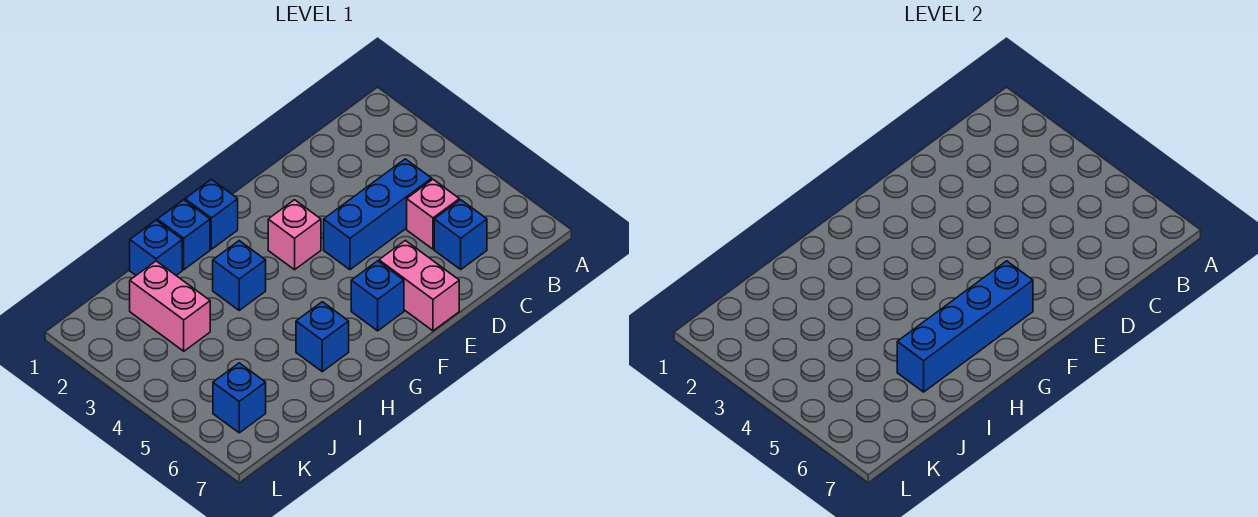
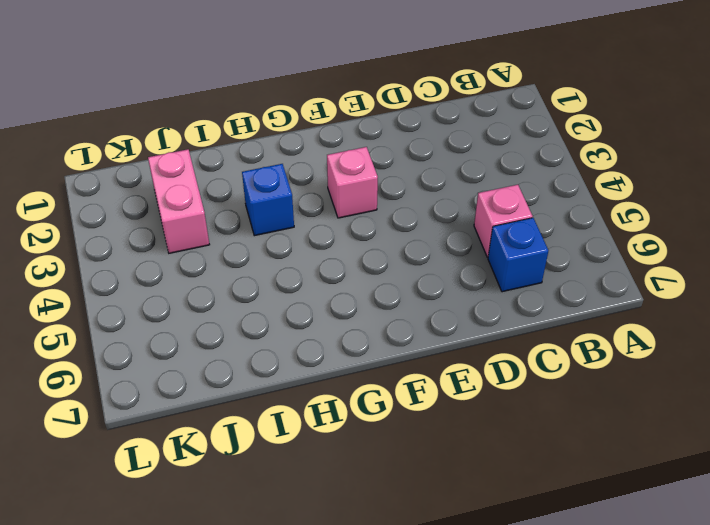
none -> blue 1x3 brick [324,159,432,270]
none -> pink 1x2 brick [379,241,459,331]
none -> blue 1x1 brick [351,261,404,331]

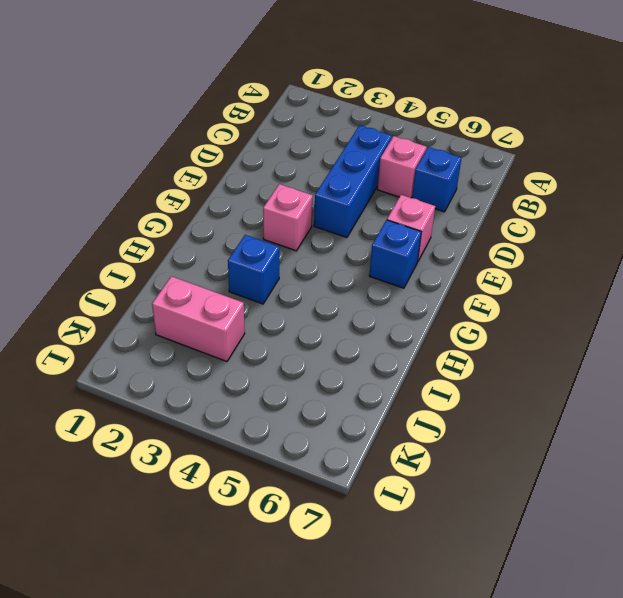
pink 1x1 brick [387,195,435,261] -> pink 1x2 brick [379,241,459,331]
none -> blue 1x1 brick [185,179,238,249]
none -> blue 1x1 brick [157,200,210,270]
none -> blue 1x1 brick [296,302,349,372]

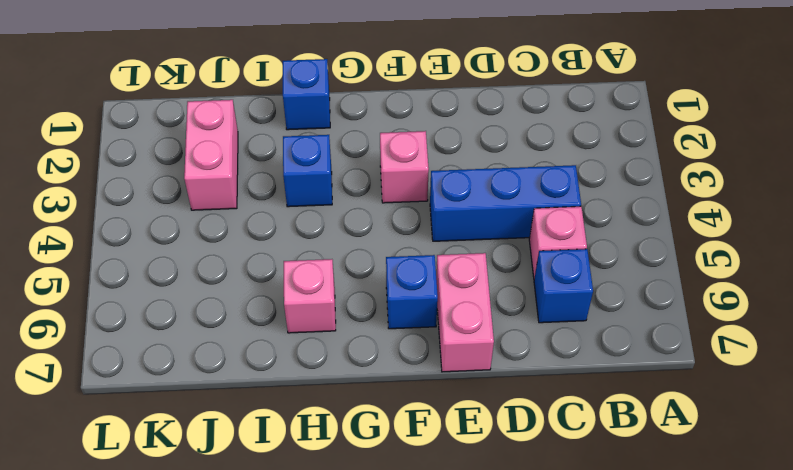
pink 1x1 brick [284,259,336,333] -> blue 1x1 brick [296,302,349,372]
none -> blue 1x1 brick [185,179,238,249]
none -> blue 1x1 brick [130,220,182,275]
none -> blue 1x1 brick [213,363,266,433]

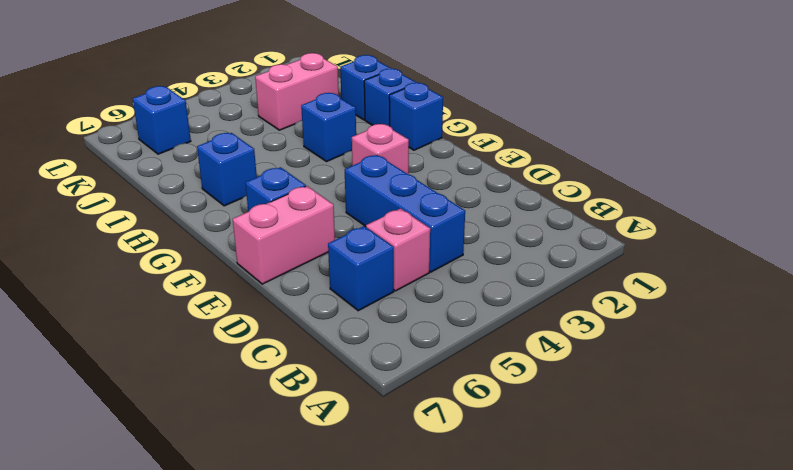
none -> blue 1x4 brick [897,261,1033,392]

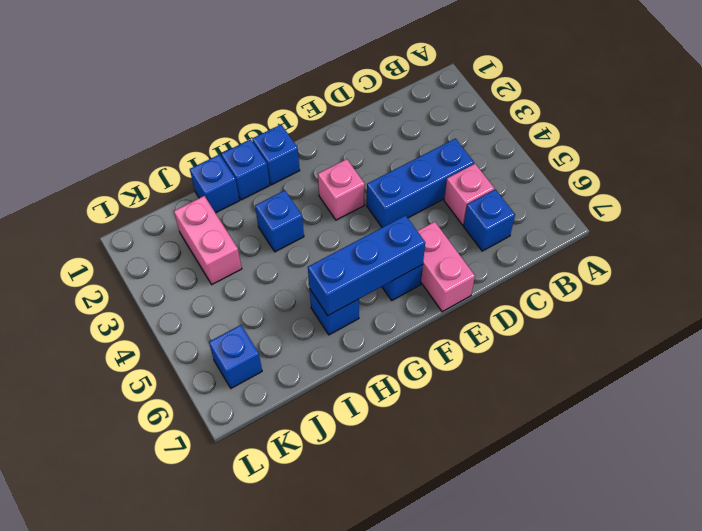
blue 1x3 brick [308,215,425,315] -> blue 1x4 brick [897,261,1033,392]

